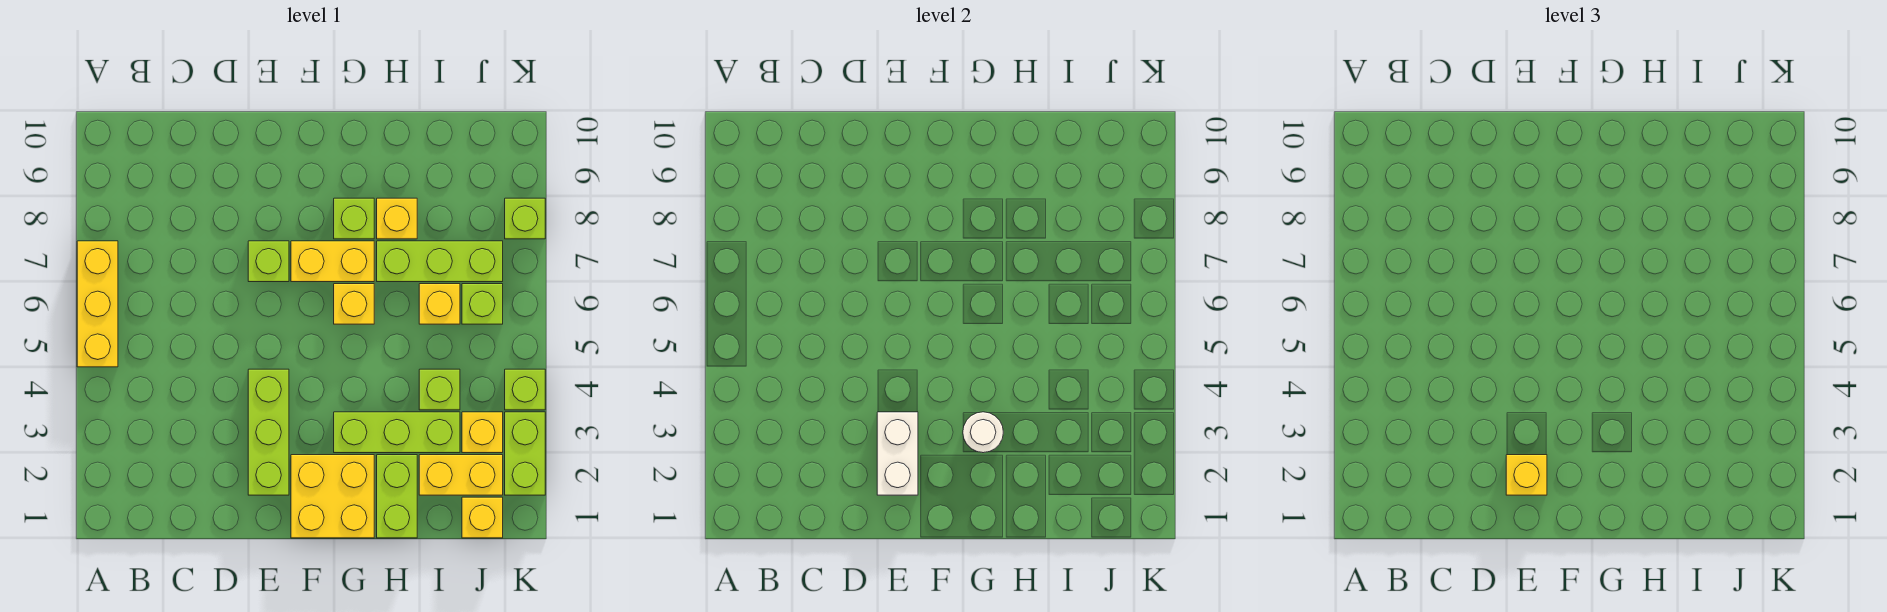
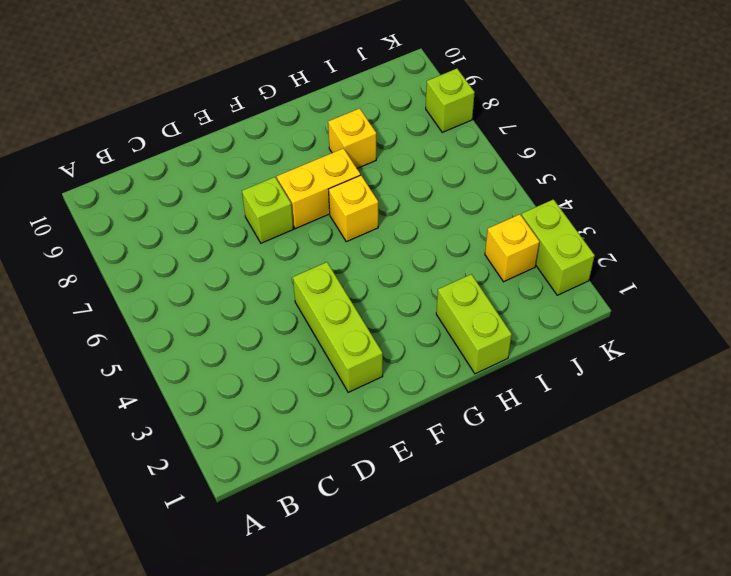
none -> yellow 1x3 brick [77,241,118,367]
none -> yellow 2x2 brick [291,455,374,538]
none -> lime 1x3 brick [334,412,460,453]

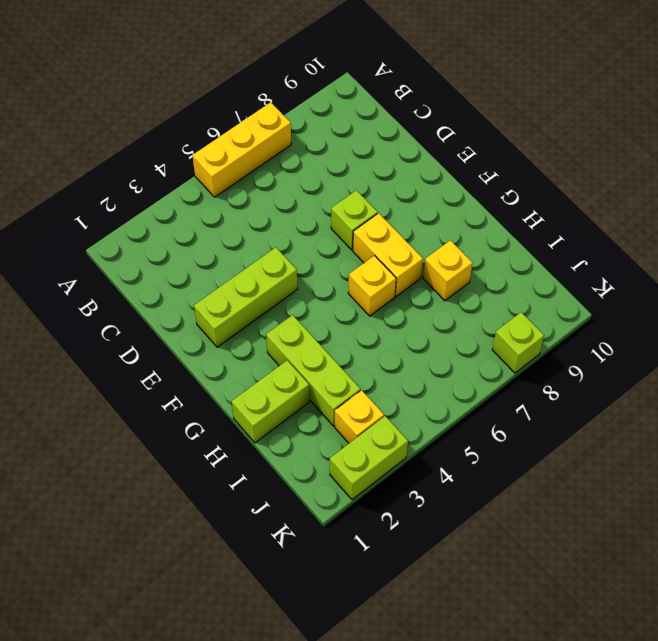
none -> yellow 2x2 brick [291,455,374,538]
none -> lime 1x1 brick [334,198,374,239]
none -> lime 1x3 brick [377,241,503,282]

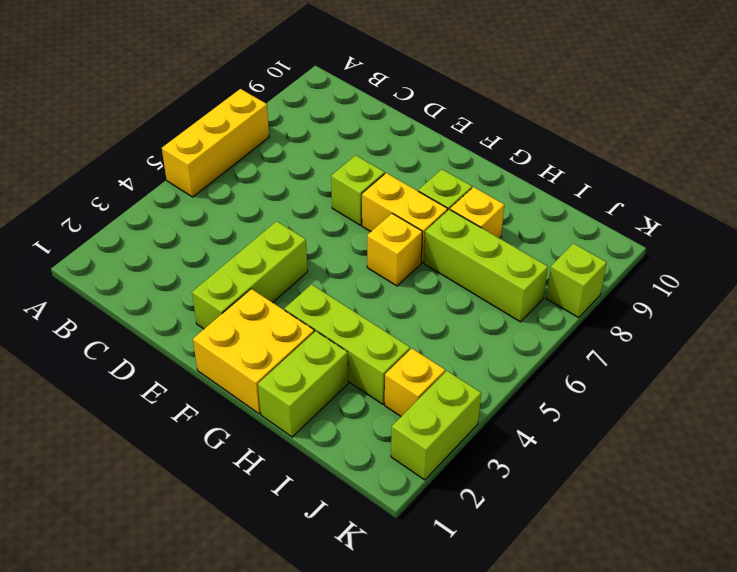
none -> yellow 1x2 brick [419,455,503,495]
none -> lime 1x1 brick [419,369,460,410]
none -> yellow 1x1 brick [419,284,460,324]

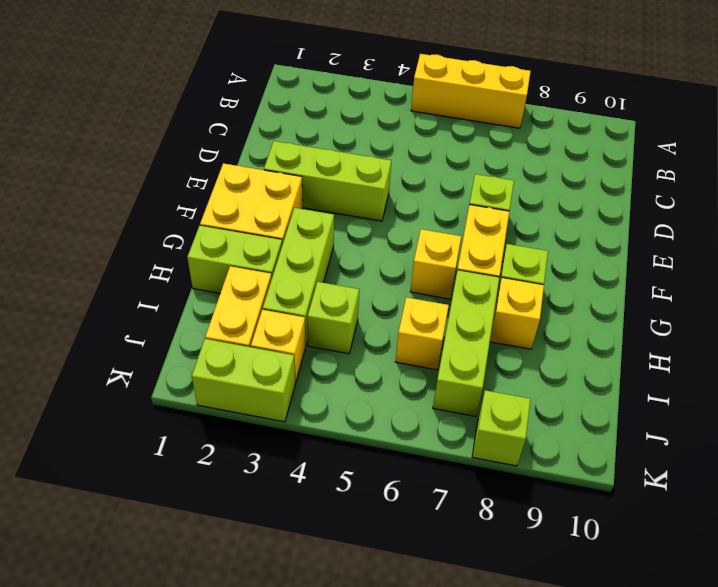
none -> yellow 1x1 brick [462,497,503,538]
none -> lime 1x1 brick [462,284,503,324]
none -> lime 1x1 brick [505,369,545,410]

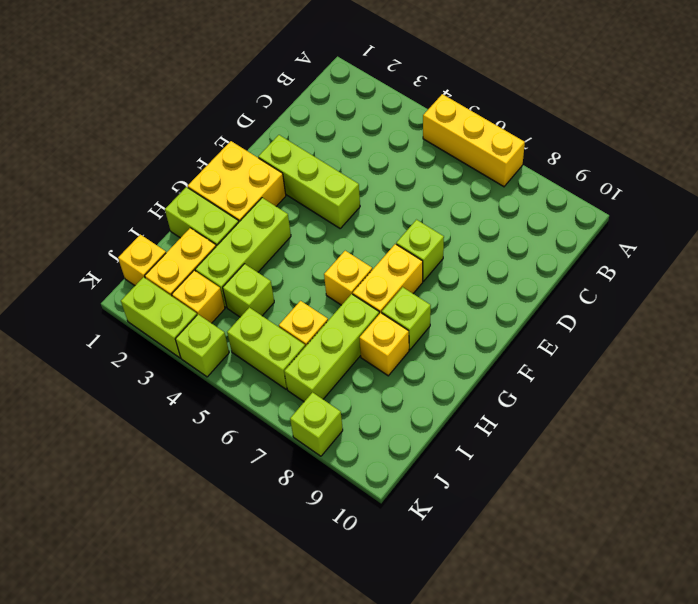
lime 1x2 brick [227,307,305,389] -> lime 1x1 brick [462,284,503,324]
none -> white 1x2 brick [877,412,918,495]
none -> white 1x1 round brick [963,412,1003,453]
none -> yellow 1x1 brick [1506,455,1547,495]

